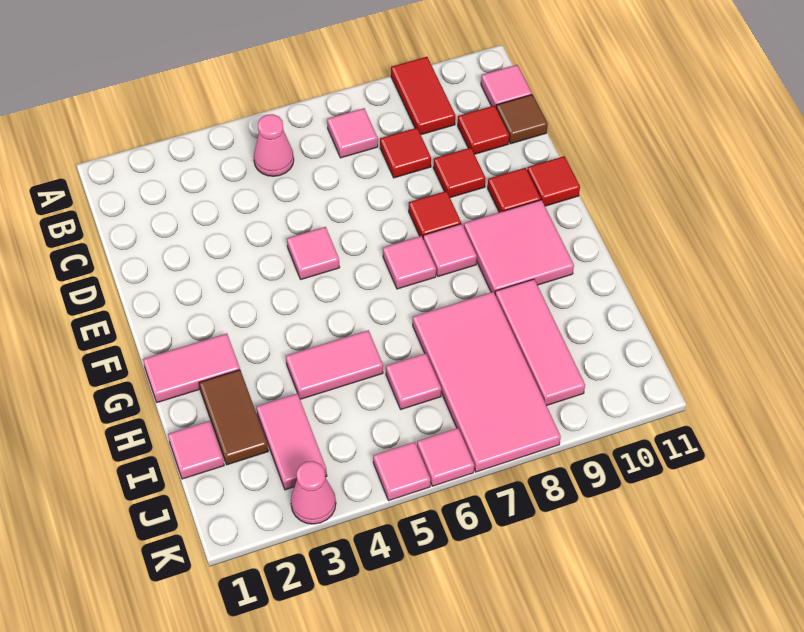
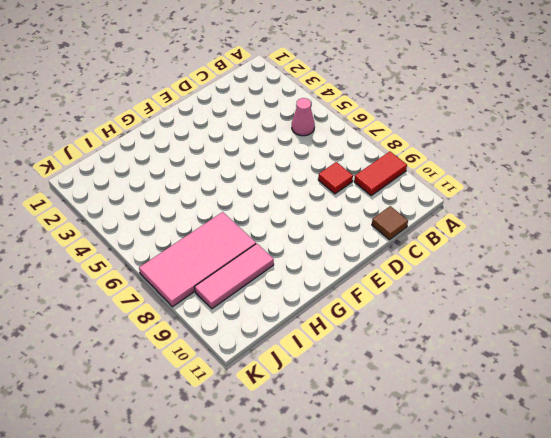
none -> pink 1x1 tile [327,108,378,158]
none -> pink 1x1 tile [481,65,532,107]
none -> red 1x1 tile [458,105,509,154]

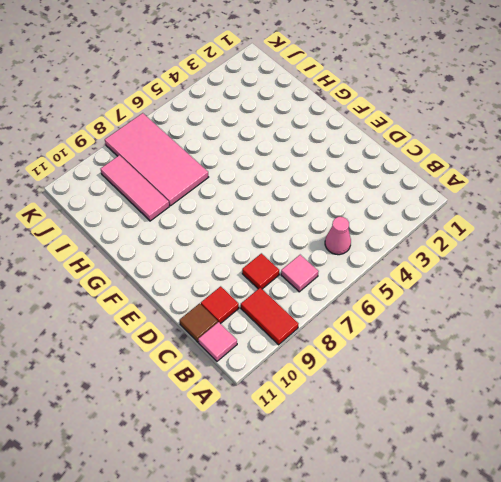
none -> red 1x1 tile [433,148,486,198]
none -> pink 1x1 tile [287,227,340,279]
none -> red 1x1 tile [409,191,461,238]

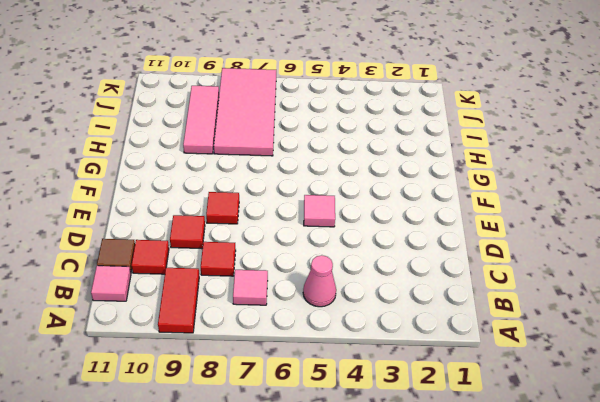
none -> red 1x1 tile [488,168,541,212]
none -> red 1x1 tile [527,156,580,206]
none -> pink 1x1 tile [383,236,436,289]

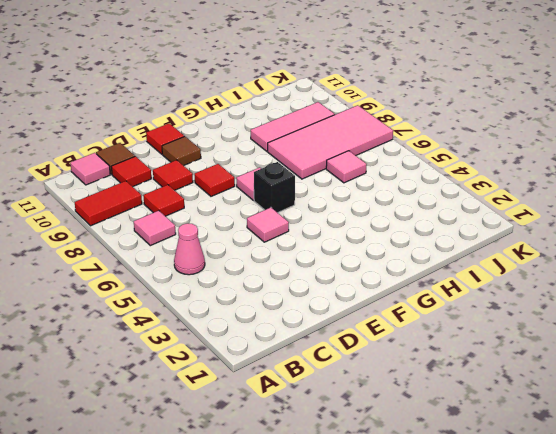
brown 1x1 tile [162,136,201,166] -> red 1x1 tile [488,168,541,212]
black 1x1 brick [254,162,295,213] -> none
none -> pink 1x1 tile [423,224,477,276]
none -> pink 2x2 tile [464,200,574,294]
none -> pink 1x2 tile [143,334,240,403]

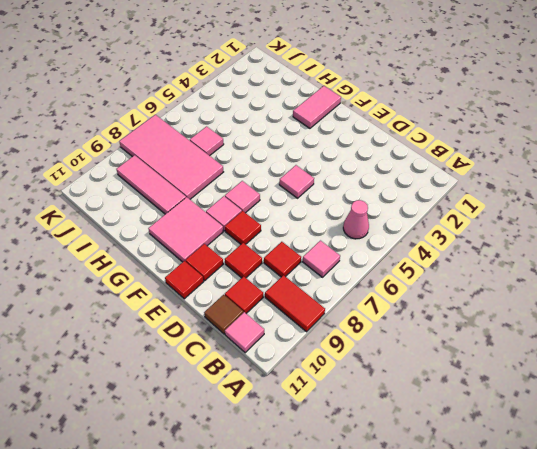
none -> brown 1x2 tile [199,370,268,465]
none -> pink 1x2 tile [286,330,383,399]
none -> pink 1x1 tile [168,421,224,479]

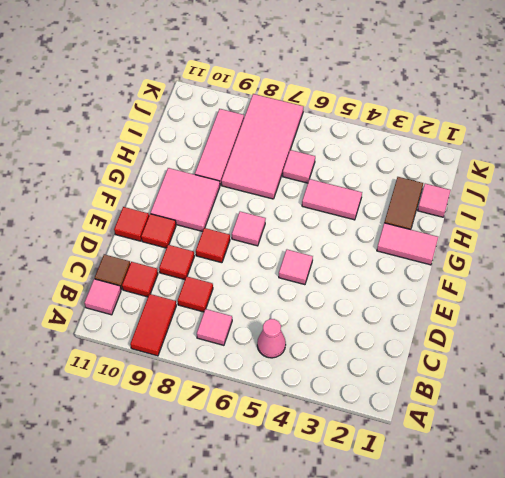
none -> pink 1x1 tile [423,224,477,276]
none -> pink 1x2 tile [256,393,327,490]
none -> pink 1x1 cone [291,461,336,524]

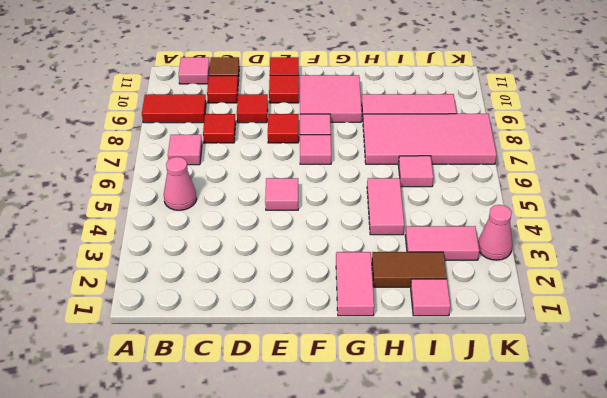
none -> pink 1x1 tile [373,442,430,501]
none -> pink 1x1 tile [417,428,474,486]

